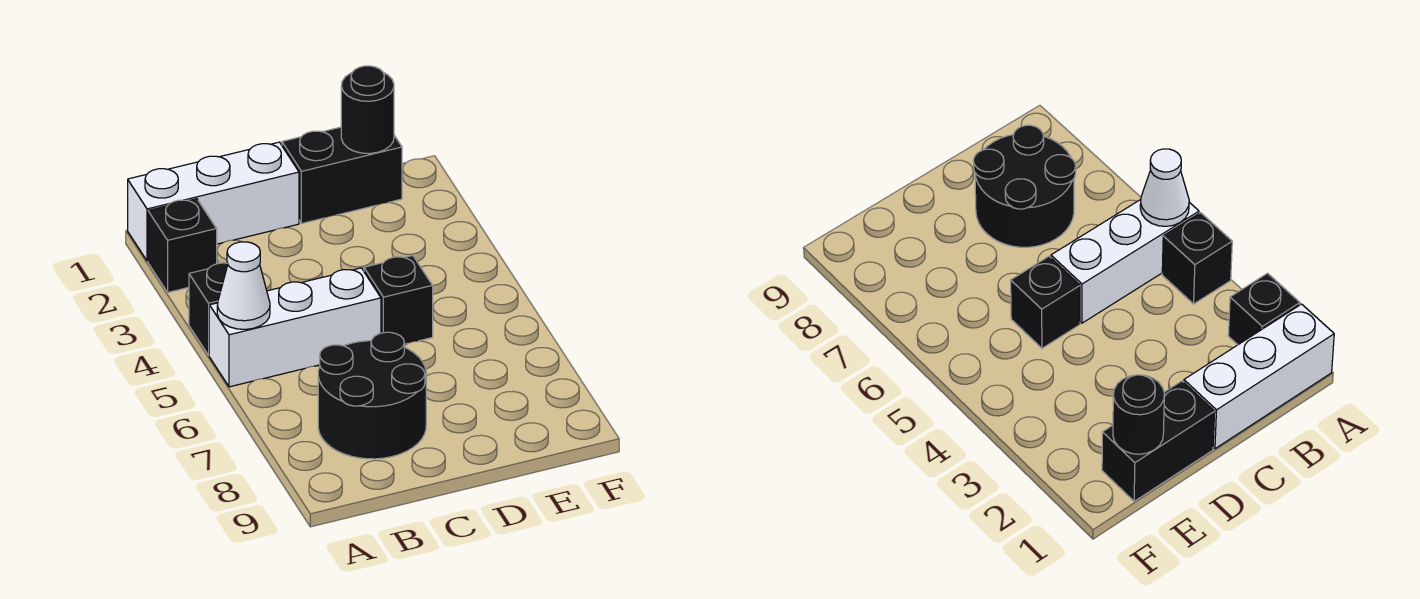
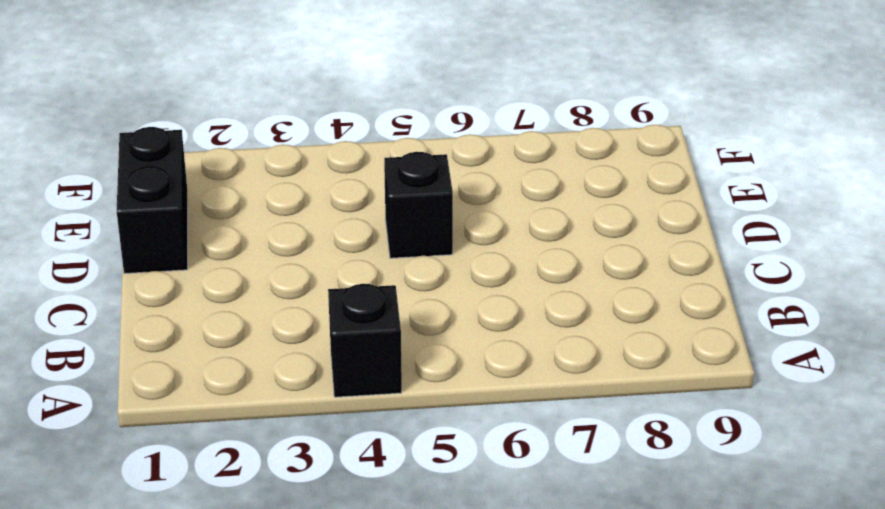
none -> white 1x3 brick [128,142,299,261]
none -> black 1x1 brick [148,199,217,292]

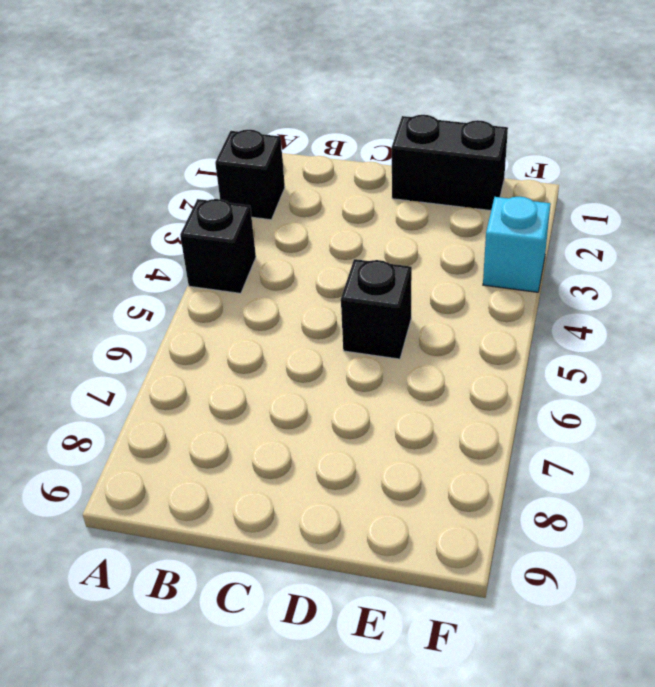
cyan 1x1 brick [483,197,550,292] -> none
none -> white 1x3 brick [128,142,299,261]
none -> white 1x3 brick [209,268,381,387]

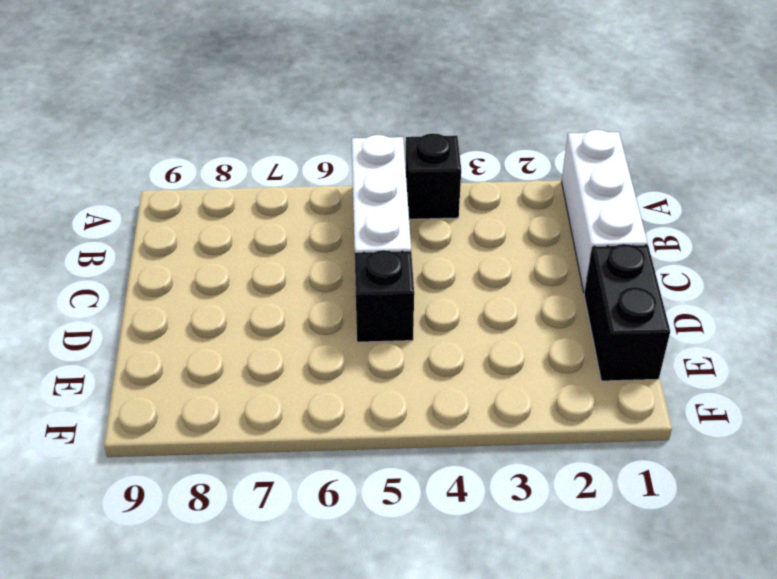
none -> black 1x1 brick [148,199,217,292]
none -> black 2x2 round brick [318,332,426,459]

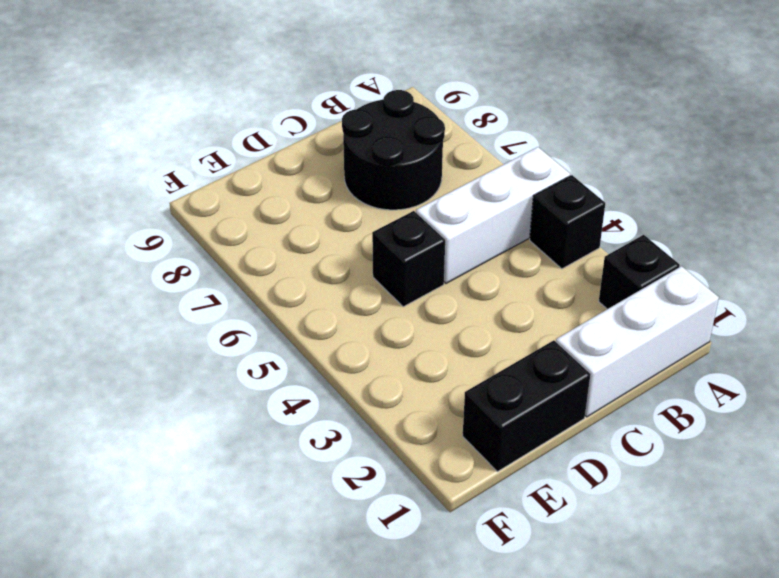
none -> white 1x1 cone [217,242,270,329]
none -> black 1x1 round brick [341,66,394,154]

